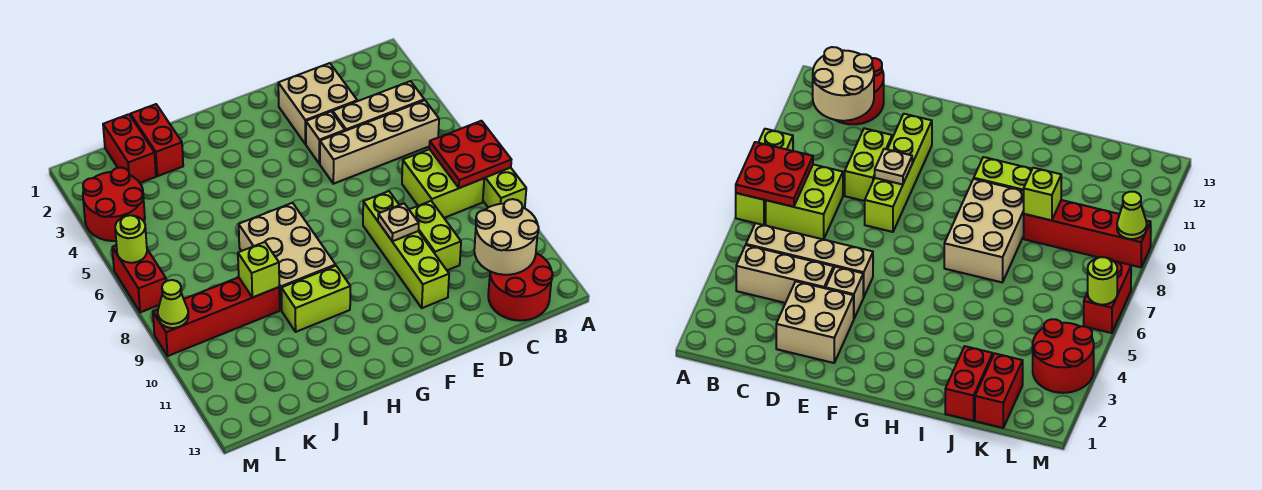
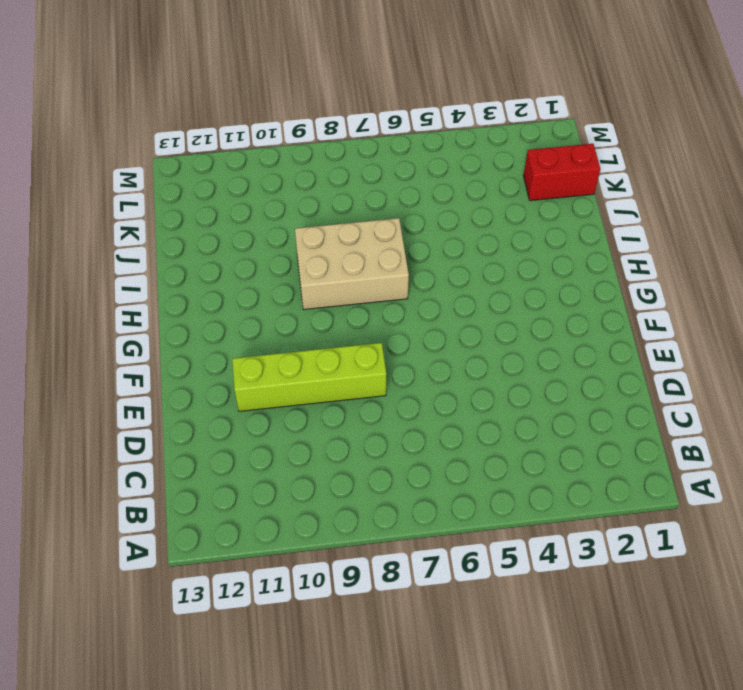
none -> lime 1x3 brick [483,168,526,208]
none -> tan 1x3 brick [333,81,424,131]
none -> tan 1x4 brick [320,100,439,184]

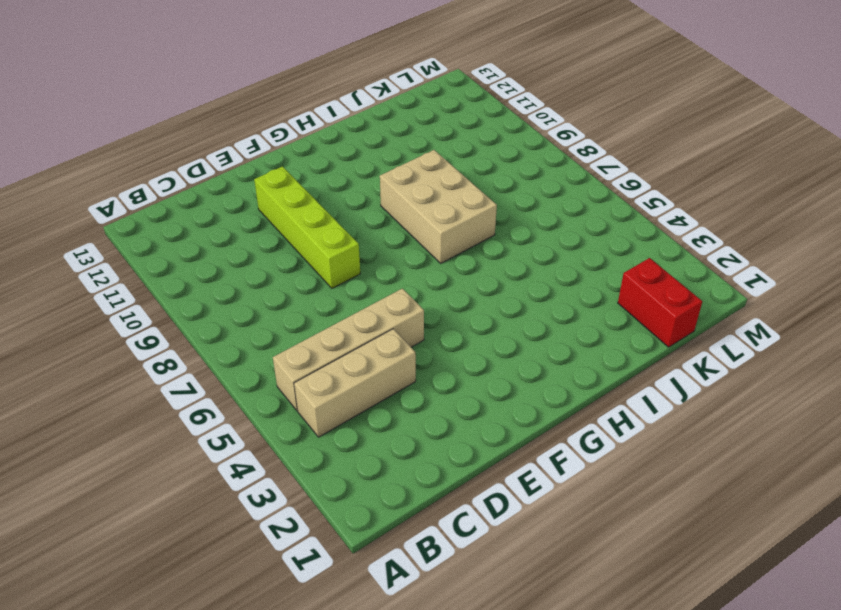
none -> lime 1x3 brick [483,168,526,208]
none -> lime 2x2 brick [402,149,484,218]
none -> red 2x2 round brick [488,253,553,321]

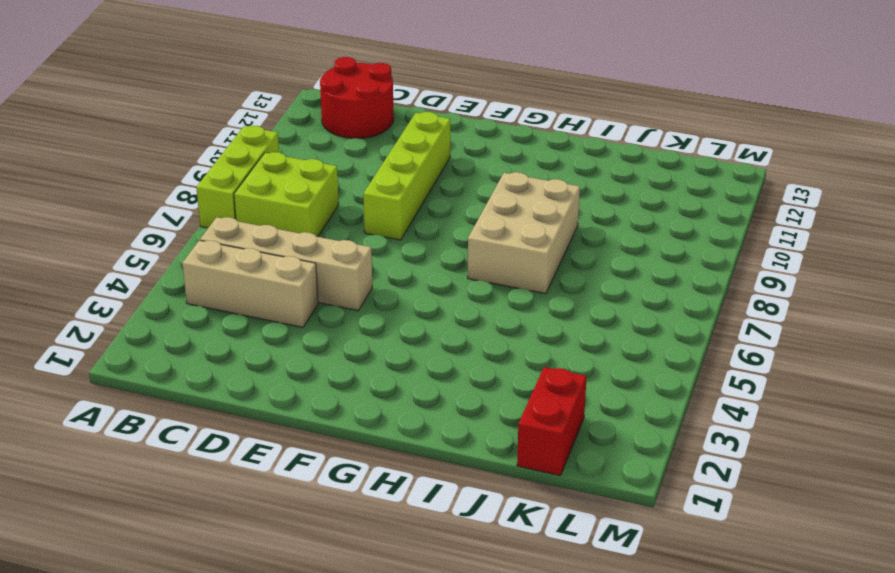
none -> tan 2x2 brick [278,63,357,144]
none -> lime 1x2 brick [409,201,461,270]
none -> tan 1x1 brick [306,112,345,164]

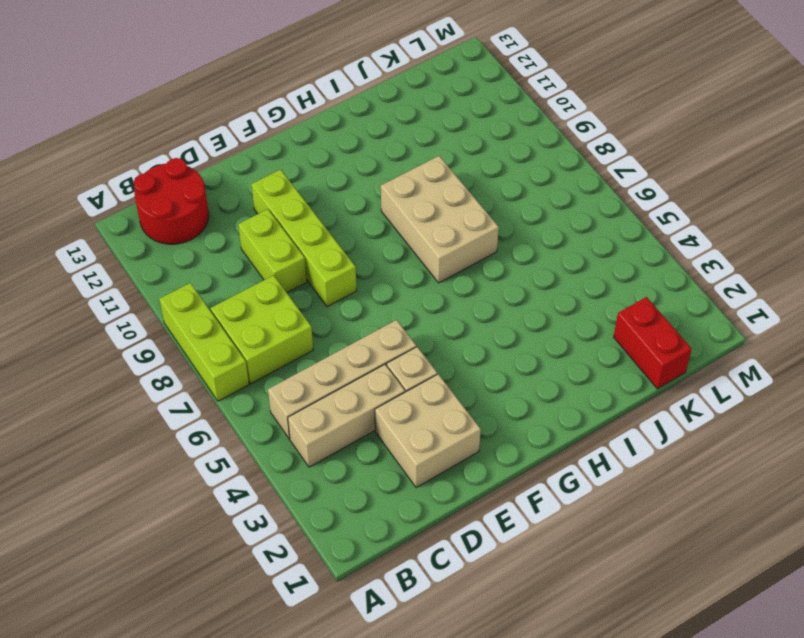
none -> lime 1x2 brick [281,266,350,332]
none -> red 1x2 brick [130,104,183,176]
none -> red 1x4 brick [153,277,280,356]

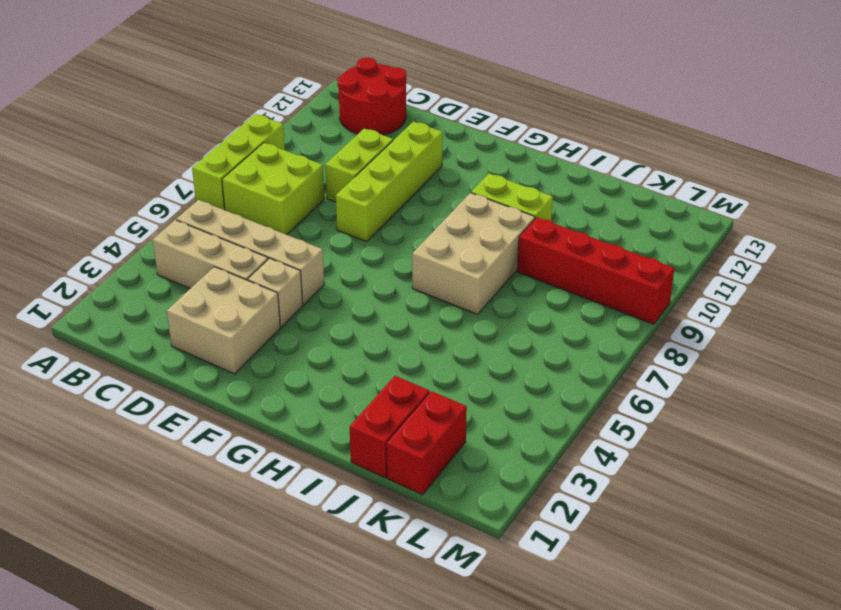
none -> red 2x2 round brick [83,168,145,241]
none -> red 1x2 brick [112,245,166,312]
none -> red 2x2 plate [429,121,511,188]

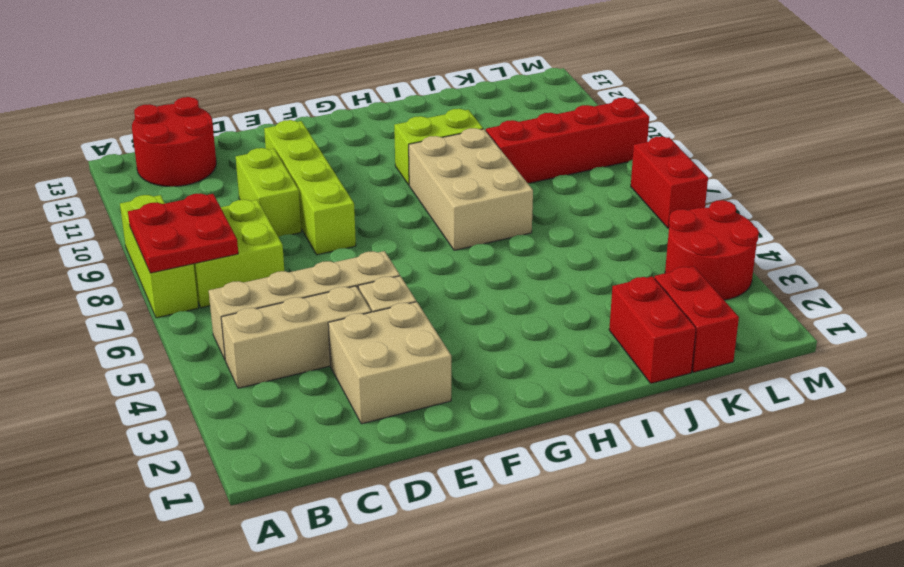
none -> tan 2x2 round brick [474,199,539,275]
none -> tan 1x1 plate [378,204,419,241]
none -> lime 1x1 brick [238,242,279,298]

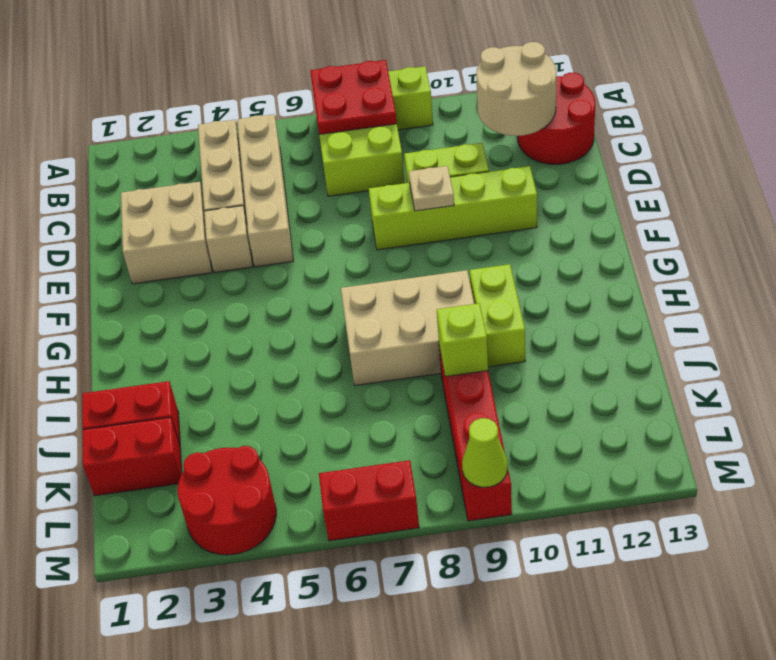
none -> lime 1x1 round brick [115,215,147,263]

